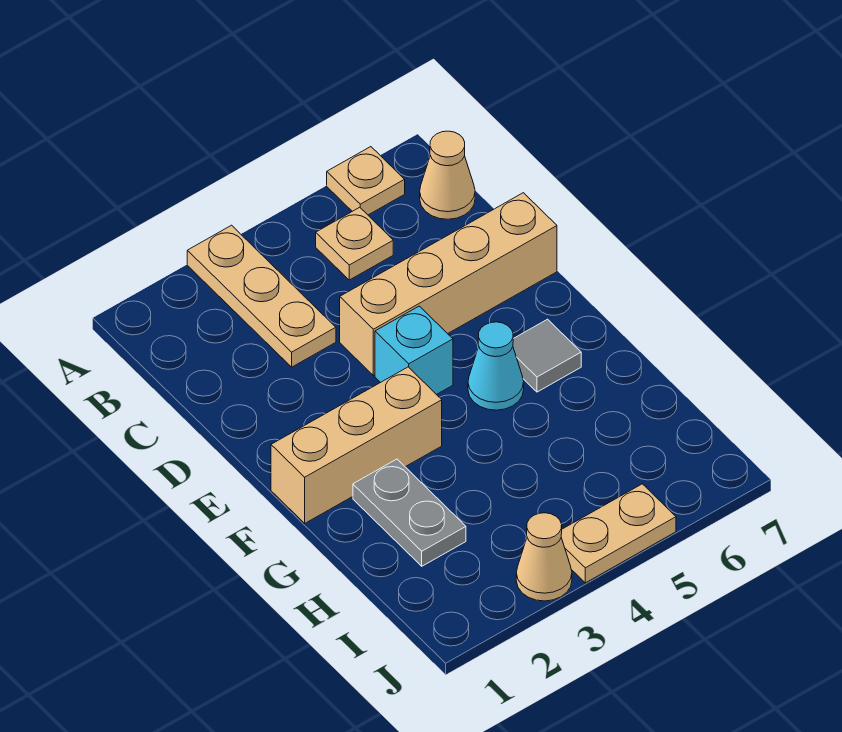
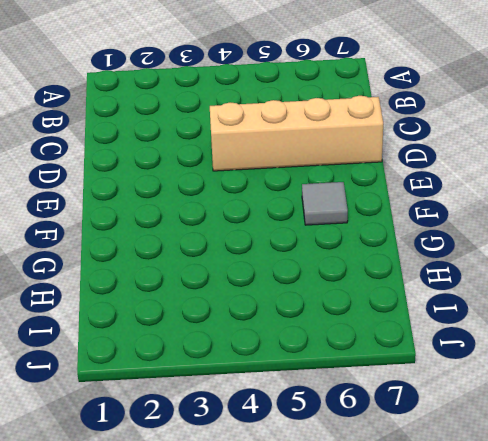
none -> tan 1x3 plate [187,225,336,367]
none -> tan 1x1 plate [327,147,405,215]
none -> tan 1x1 plate [316,207,393,280]

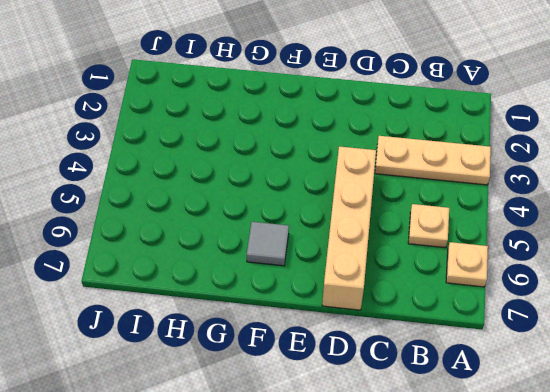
none -> tan 1x1 cone [420,131,475,219]
none -> cyan 1x1 brick [375,306,453,395]
none -> tan 1x3 brick [271,367,442,523]

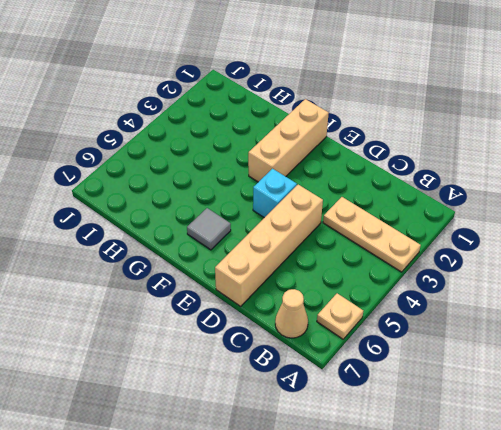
none -> tan 1x1 plate [316,207,393,280]
none -> cyan 1x1 cone [468,322,524,410]
none -> grey 1x2 plate [353,459,466,566]

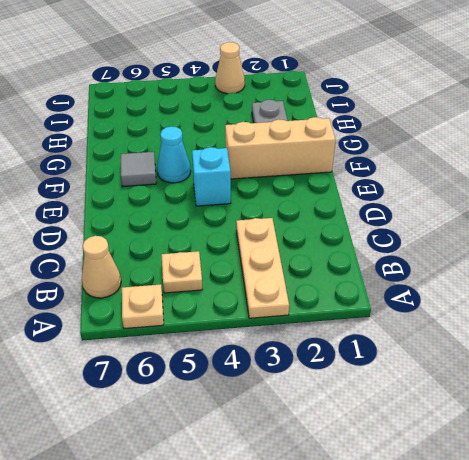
none -> tan 1x4 brick [340,193,557,375]
none -> tan 1x2 plate [561,484,676,583]

